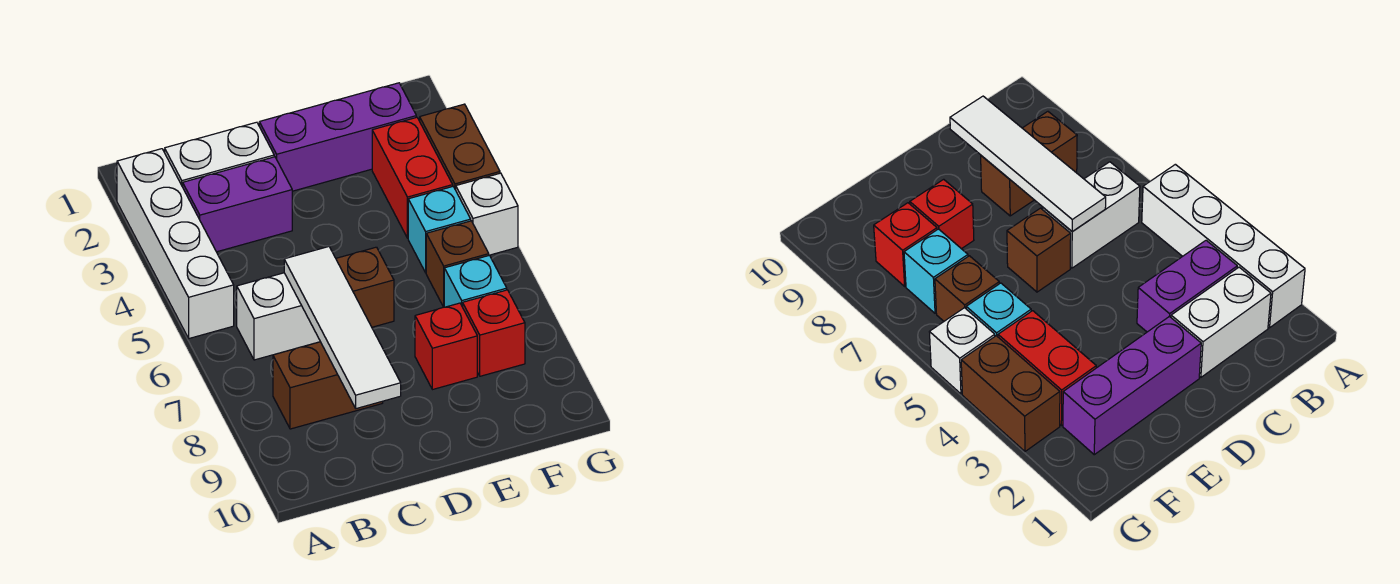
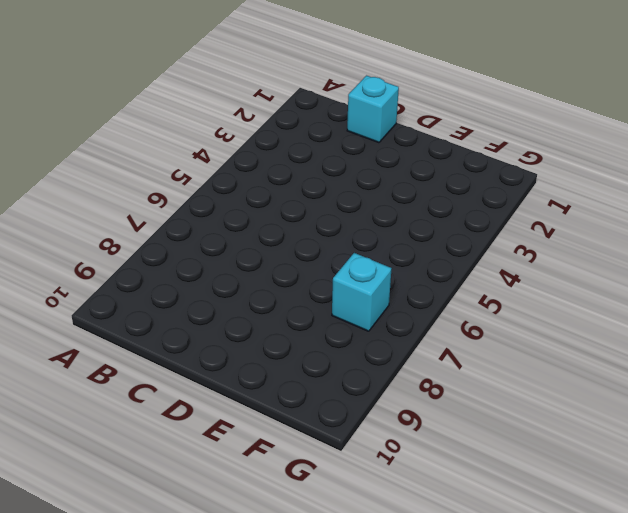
cyan 1x1 brick [347,76,399,143] -> cyan 1x1 brick moved to [408,187,471,273]
none -> white 1x4 brick [117,149,234,338]
none -> white 1x2 brick [165,122,274,187]
none -> purple 1x2 brick [183,157,292,252]

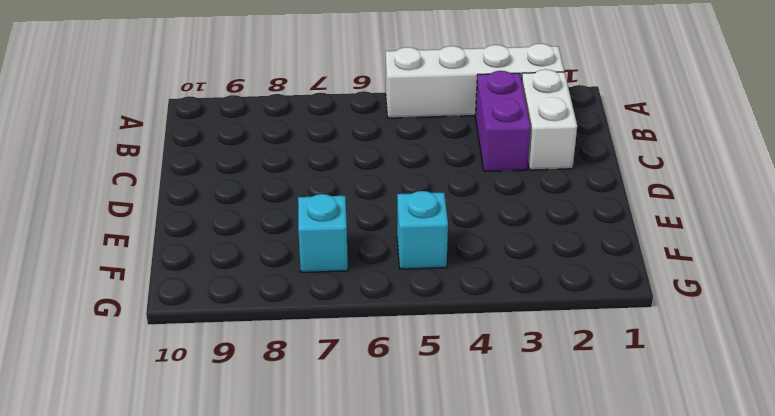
none -> white 1x2 brick [237,273,320,360]
none -> brown 1x2 brick [273,342,383,429]
none -> purple 1x3 brick [259,83,416,191]

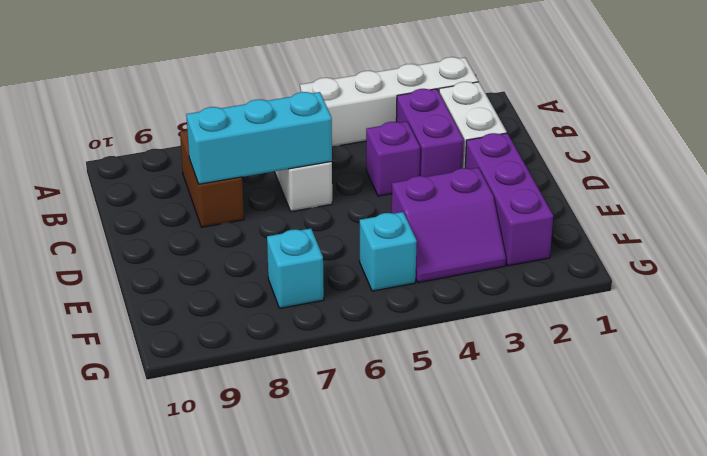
purple 1x1 brick [366,122,420,196] -> none
cyan 1x3 brick [186,92,332,184] -> white 1x4 tile [284,247,401,409]
purple 2x2 slope [392,168,506,283] -> red 1x2 brick [372,117,453,238]
none -> brown 1x1 brick [336,247,394,327]
none -> red 1x1 brick [415,303,477,390]
none -> brown 1x1 brick [426,221,489,307]

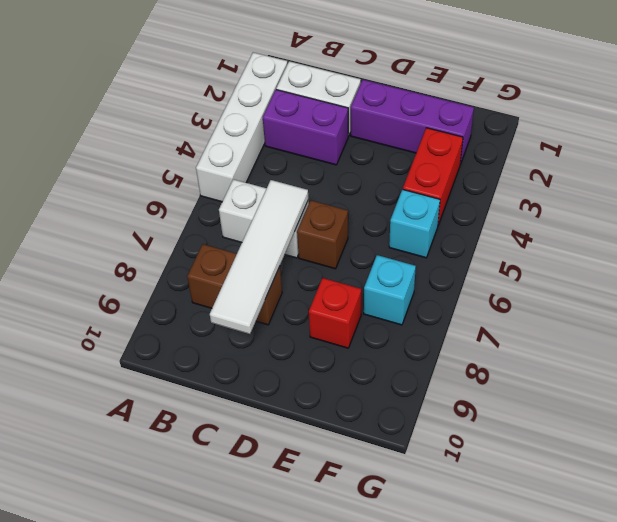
none -> brown 1x1 brick [426,221,489,307]
none -> red 1x1 brick [463,290,525,376]
none -> brown 1x2 brick [420,104,500,190]

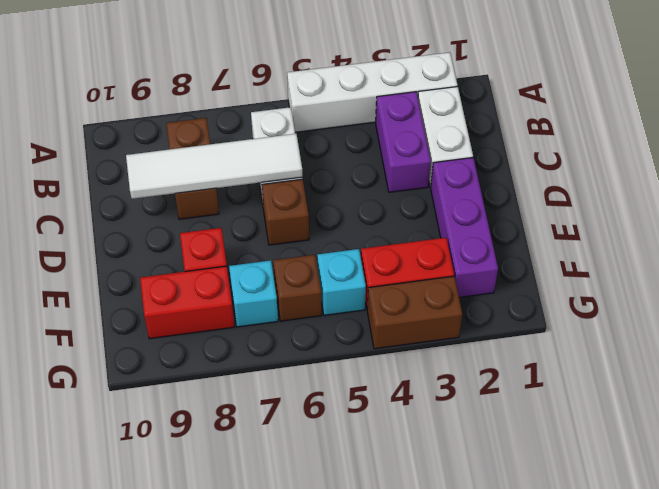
red 1x2 brick [140,266,234,339] -> red 1x1 brick [463,290,525,376]
none -> white 1x1 brick [456,173,518,255]

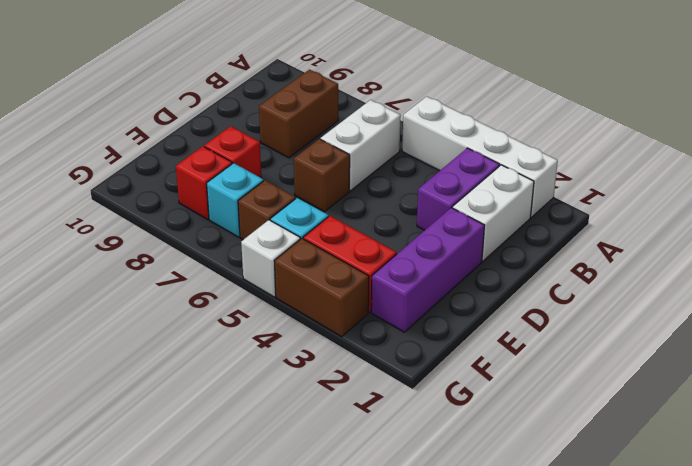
none -> white 1x4 tile [284,247,401,409]

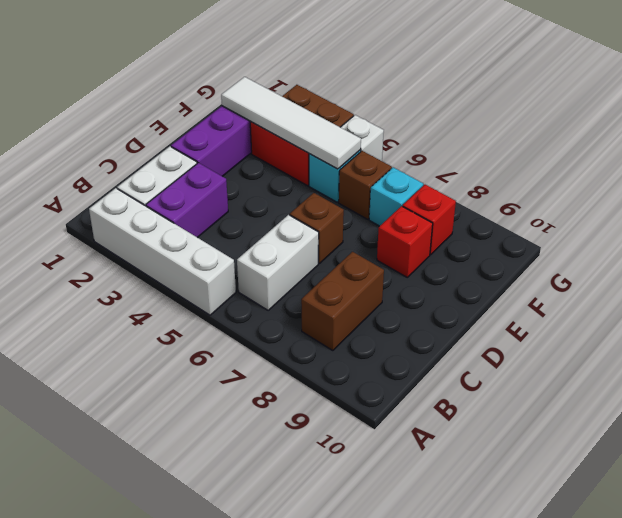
white 1x4 tile [221,77,361,169] -> white 1x4 tile moved to [284,247,401,409]

